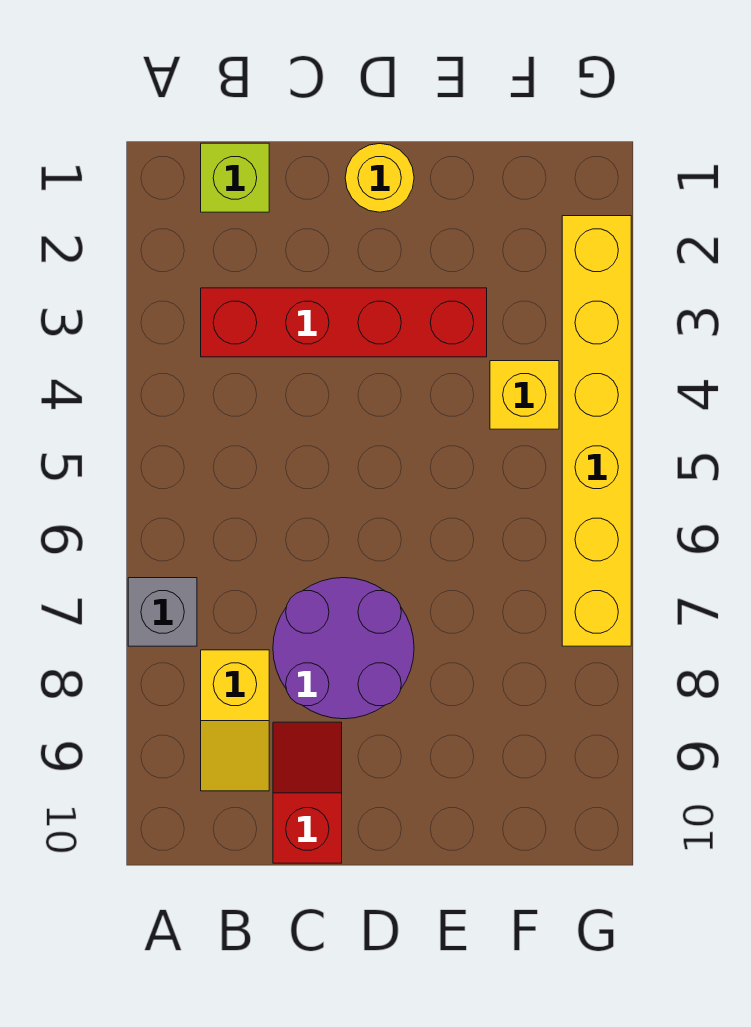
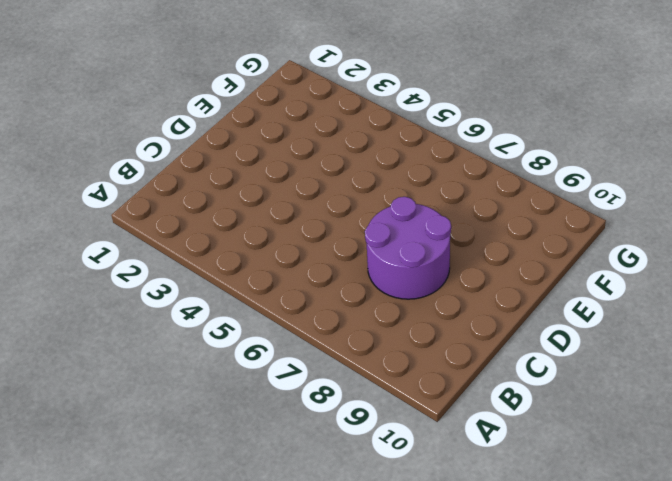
none -> grey 1x1 brick [128,578,197,646]
none -> lime 1x1 brick [201,143,269,212]

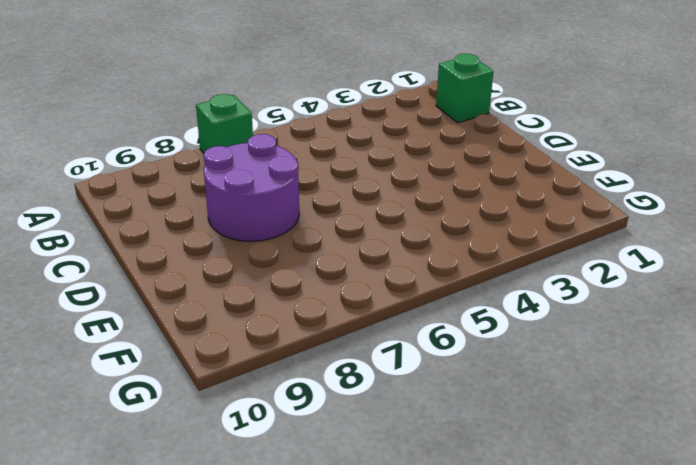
green 1x1 brick [196,94,253,153] -> grey 1x1 brick [128,578,197,646]
green 1x1 brick [436,54,493,123] -> lime 1x1 brick [201,143,269,212]
none -> red 1x4 brick [201,288,487,357]
none -> yellow 1x2 slope [201,650,269,791]

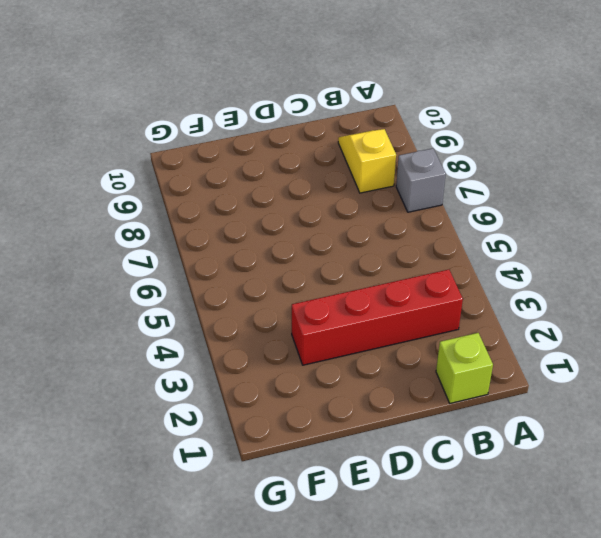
none -> purple 2x2 round brick [273,578,414,719]
none -> red 1x2 slope [273,722,342,863]

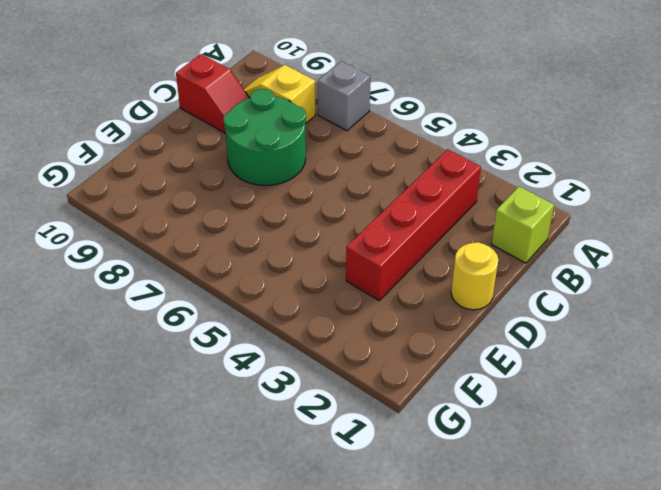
green 2x2 round brick [223,89,306,185] -> purple 2x2 round brick [273,578,414,719]
none -> yellow 1x1 brick [490,361,559,429]
none -> yellow 1x6 brick [562,216,631,646]

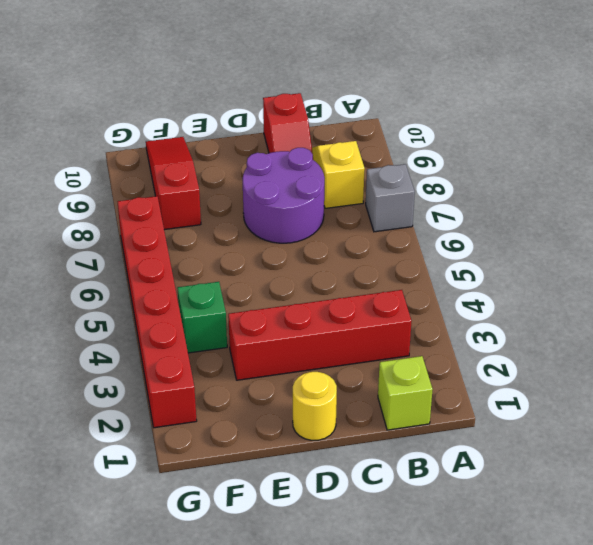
green 1x1 brick [177,282,227,353] -> yellow 1x1 brick [490,361,559,429]
red 1x3 slope [146,137,201,230] -> none
red 1x6 brick [118,196,197,428] -> yellow 1x6 brick [562,216,631,646]

